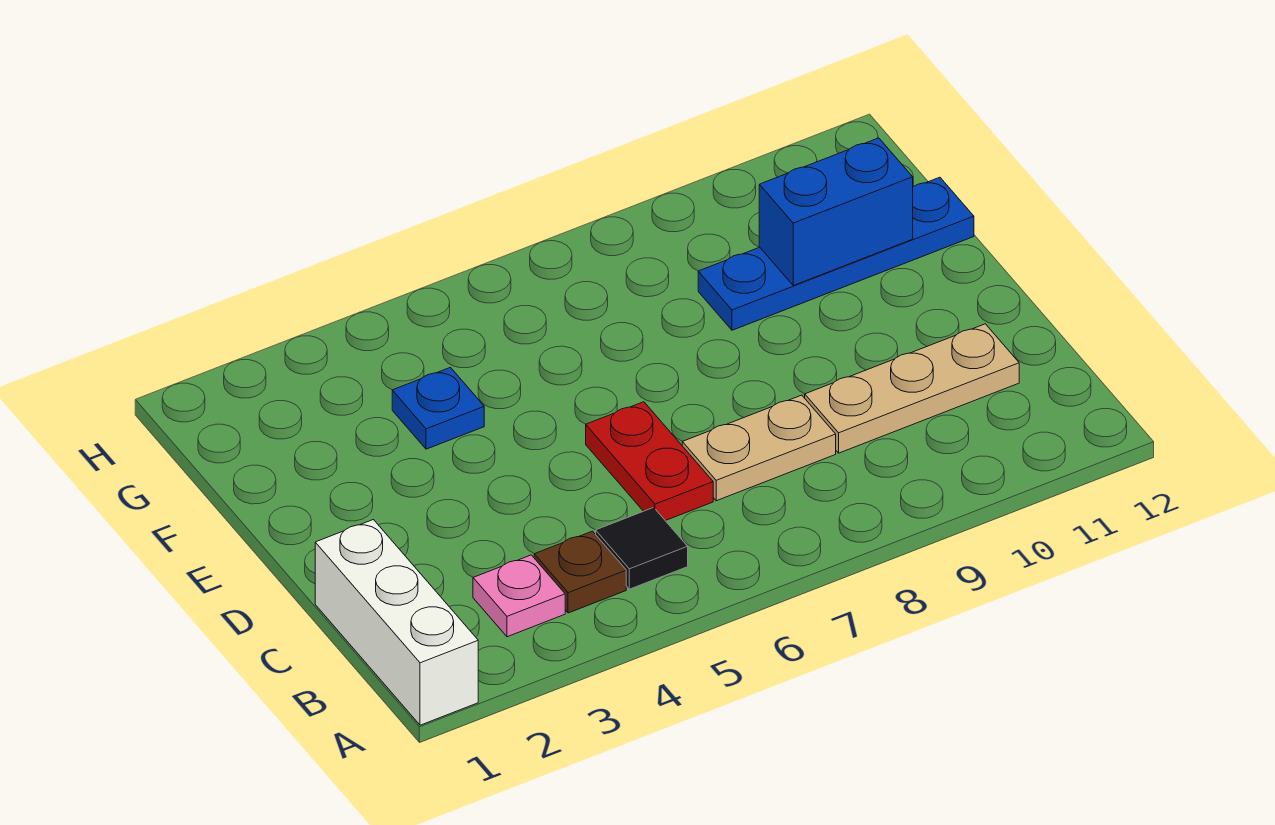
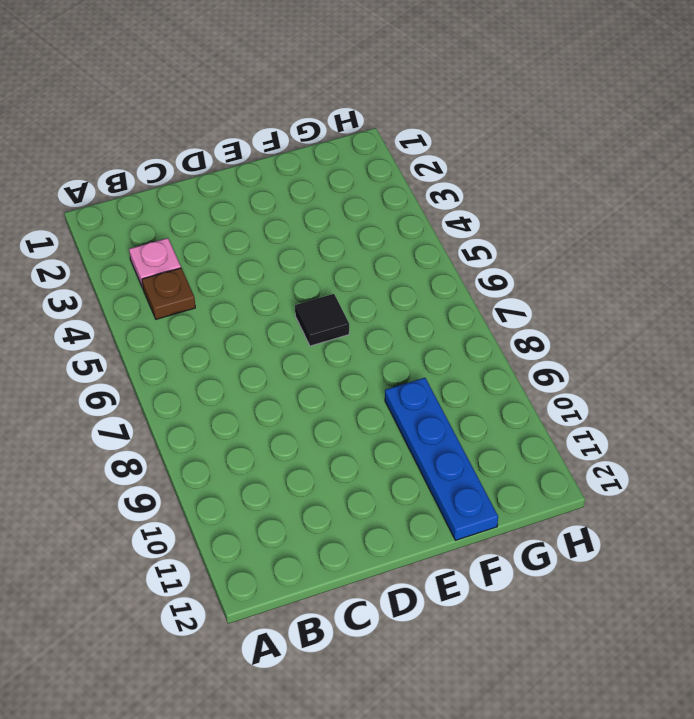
black 1x1 tile [295,294,349,346] -> black 1x1 tile moved to [596,507,688,589]
none -> white 1x3 brick [315,520,478,725]
none -> red 1x2 plate [586,402,713,521]

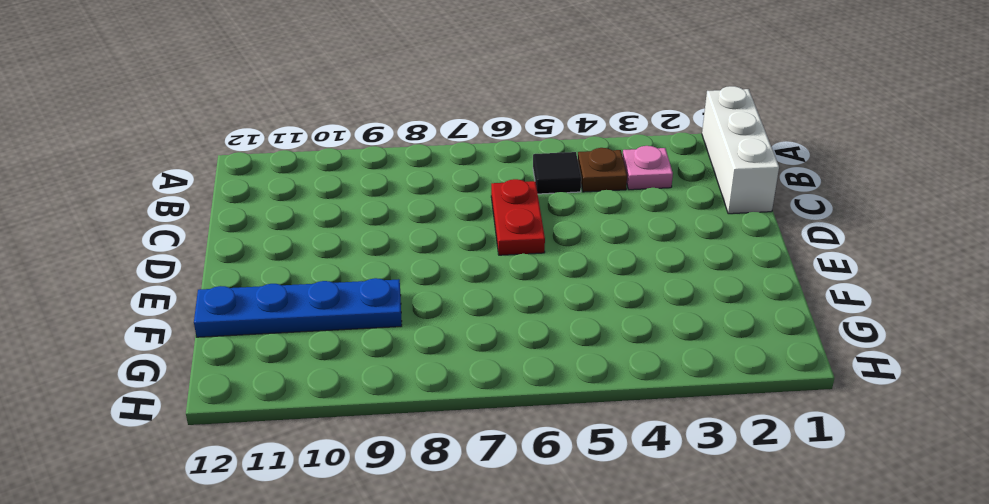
none -> tan 1x2 plate [682,395,836,501]
none -> tan 1x3 plate [805,324,1019,453]

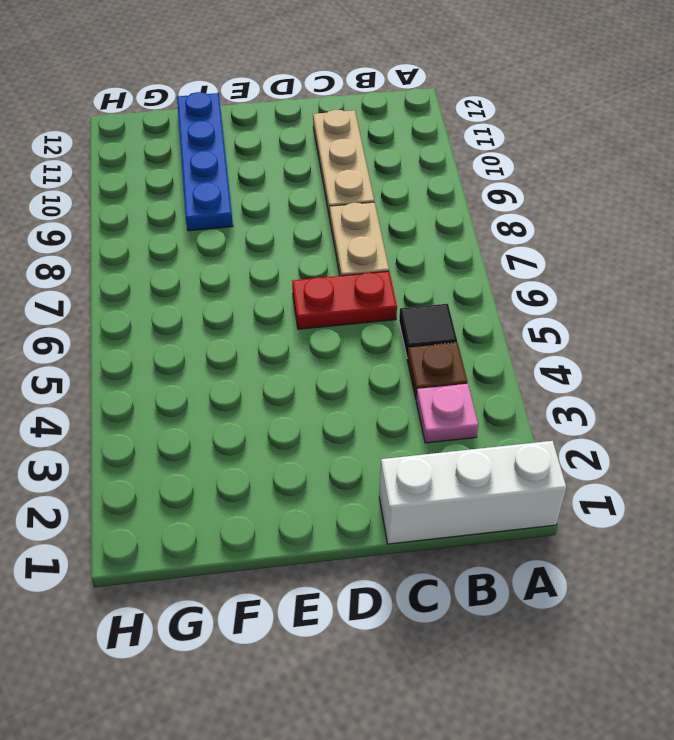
none -> blue 1x1 plate [392,367,484,449]
none -> blue 1x2 brick [759,138,913,285]

